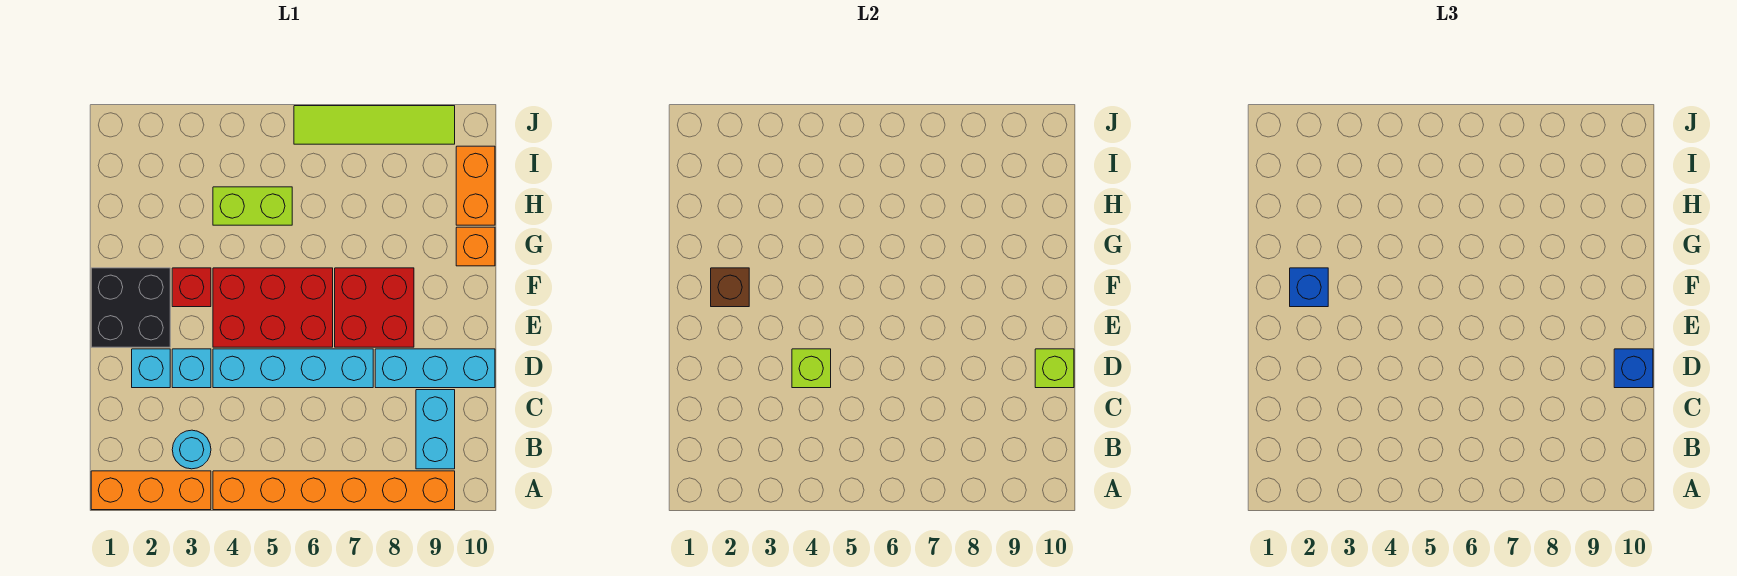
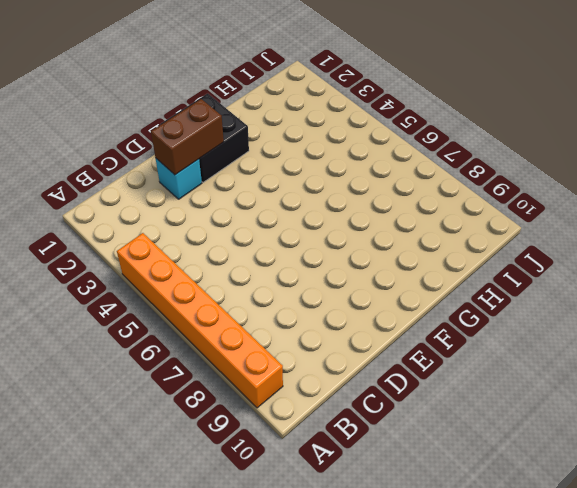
brown 1x2 brick [151,99,224,175] -> none
none -> orange 1x3 brick [91,471,211,510]
none -> cyan 1x1 round brick [172,430,211,469]
none -> cyan 1x2 brick [416,390,455,469]

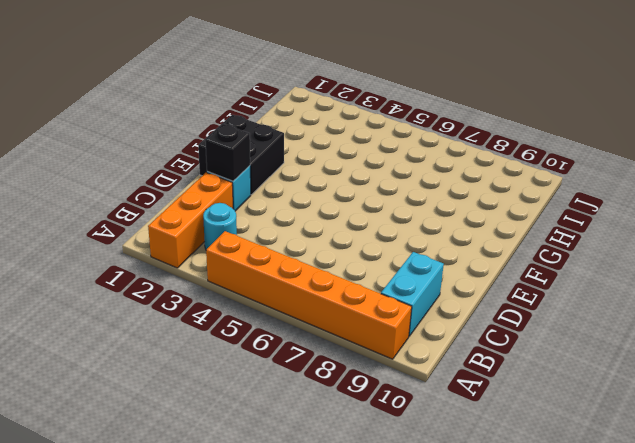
orange 1x3 brick [148,173,233,268] -> orange 1x3 brick turned to [91,471,211,510]
black 1x1 brick [205,124,250,181] -> none
none -> cyan 1x1 brick [172,349,211,388]
none -> cyan 1x4 brick [213,349,373,388]
none -> cyan 1x3 brick [375,349,495,388]

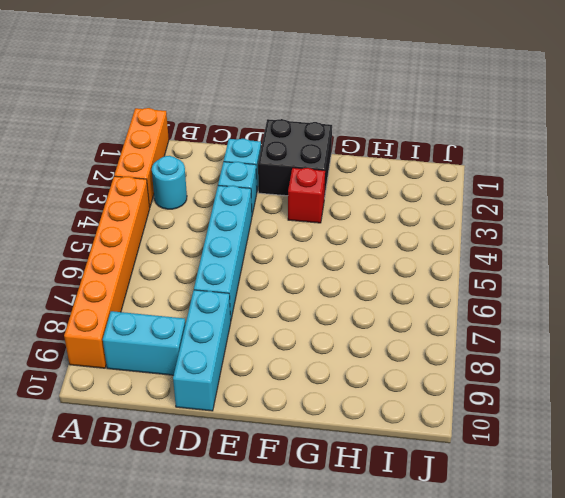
none -> red 2x3 brick [213,268,333,347]
none -> red 2x2 brick [335,268,414,347]
none -> orange 1x1 brick [456,227,495,266]

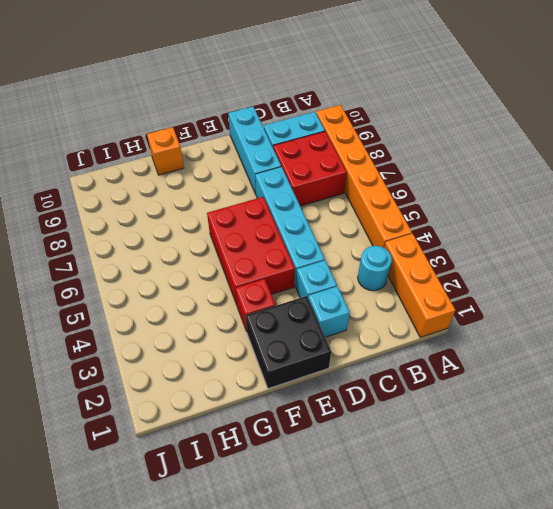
red 2x2 brick [273,132,347,206] -> red 2x2 brick moved to [335,268,414,347]
none -> lime 1x2 brick [213,187,292,225]
none -> orange 1x2 brick [456,146,495,225]
none -> lime 1x4 tile [294,106,455,144]

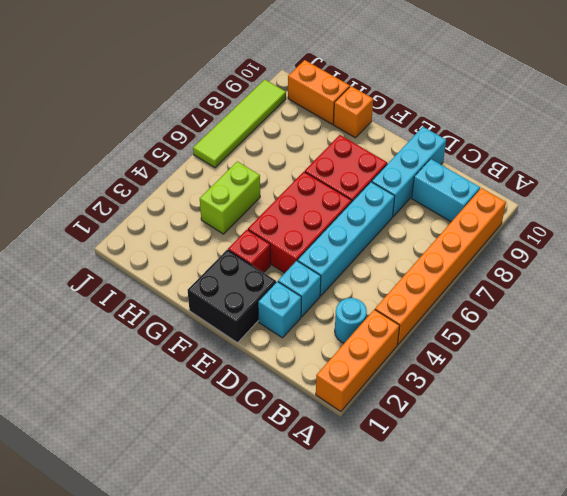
none -> lime 1x1 brick [792,349,831,388]
none -> lime 1x1 brick [1035,349,1074,388]
none -> brown 1x1 brick [711,268,749,307]

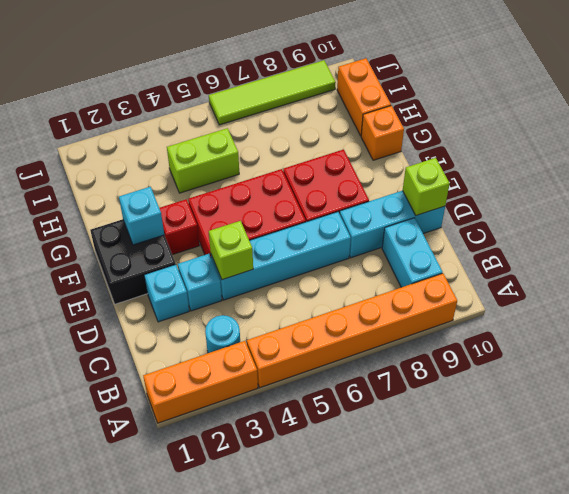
cyan 1x1 brick [119,187,164,245] -> brown 1x1 brick [711,268,749,307]
none -> blue 1x1 brick [1614,349,1653,388]
none -> blue 1x1 brick [1290,268,1328,307]

